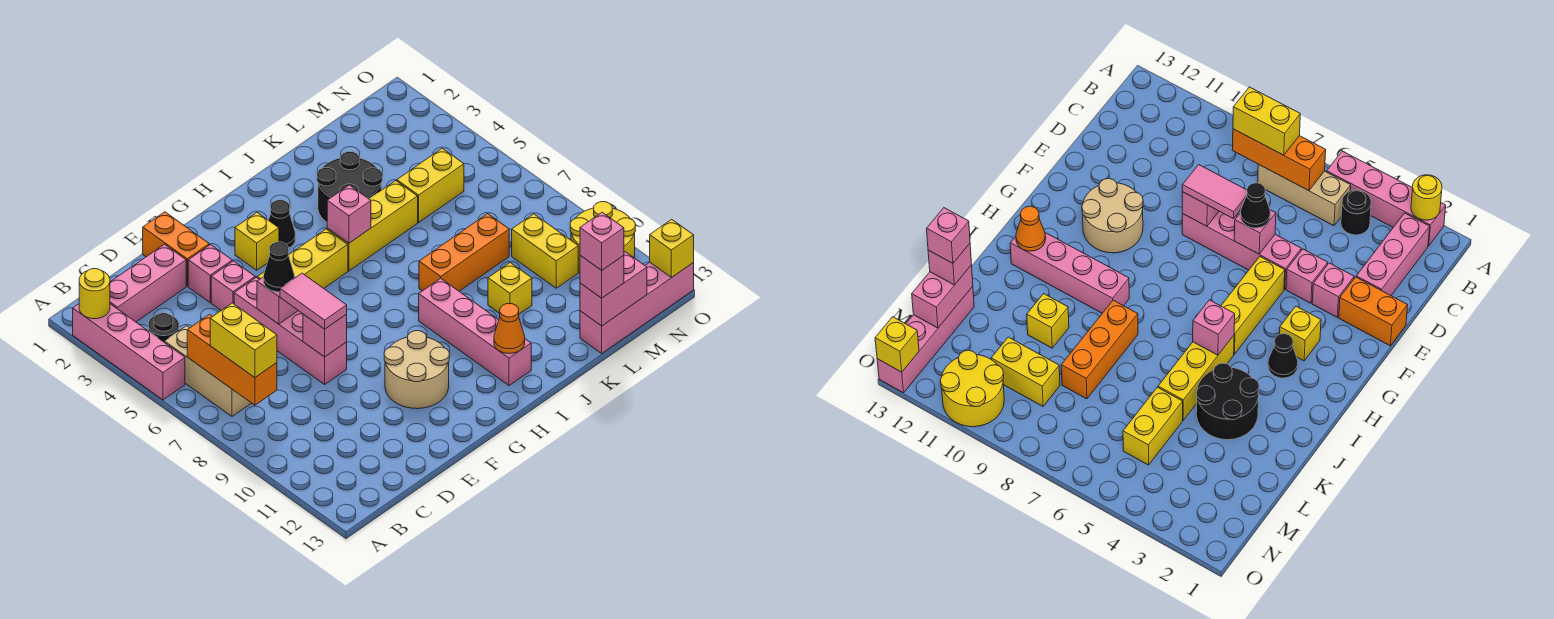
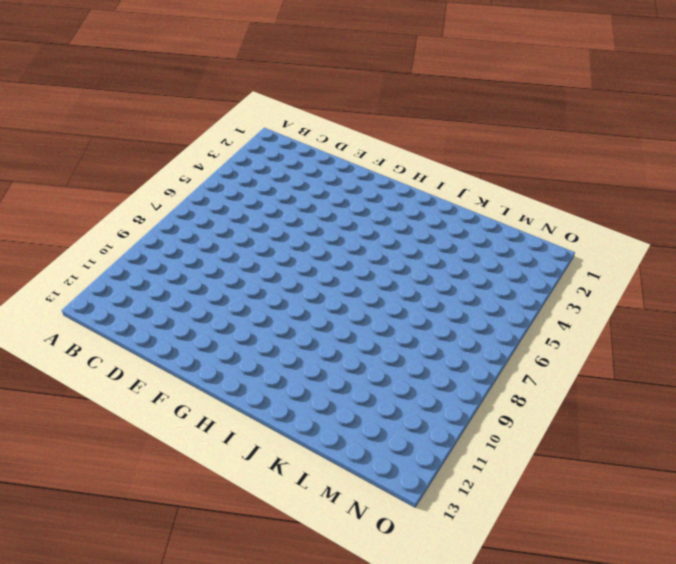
none -> pink 1x4 brick [73,304,185,400]
none -> pink 1x3 brick [110,244,186,322]
none -> black 1x1 round brick [148,313,179,342]
none -> tan 1x3 brick [164,326,251,416]

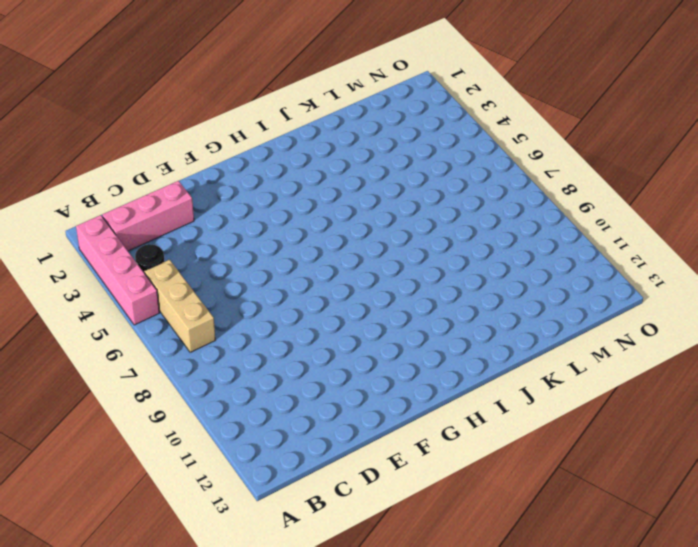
none -> orange 1x2 brick [143,212,209,286]
none -> pink 1x1 brick [188,245,232,303]
none -> pink 1x1 brick [211,261,255,310]
none -> pink 1x4 brick [234,277,347,384]

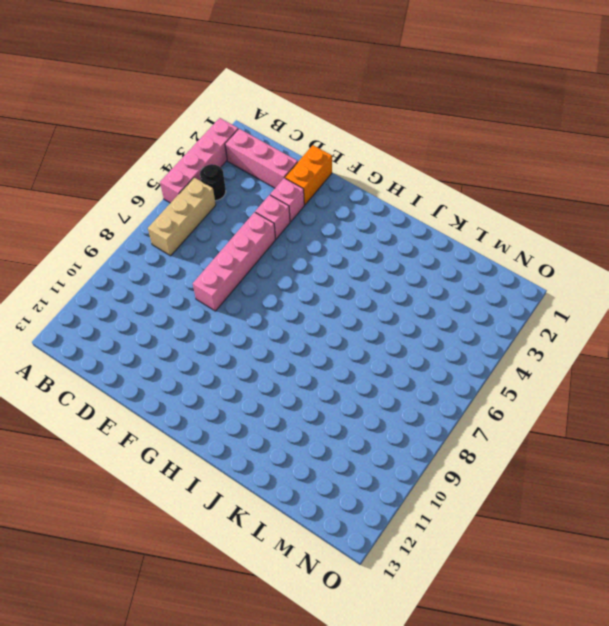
none -> yellow 1x3 brick [257,229,348,288]
none -> tan 2x2 round brick [384,331,449,409]
none -> yellow 1x1 brick [235,212,279,270]
none -> black 1x1 cone [269,200,295,248]

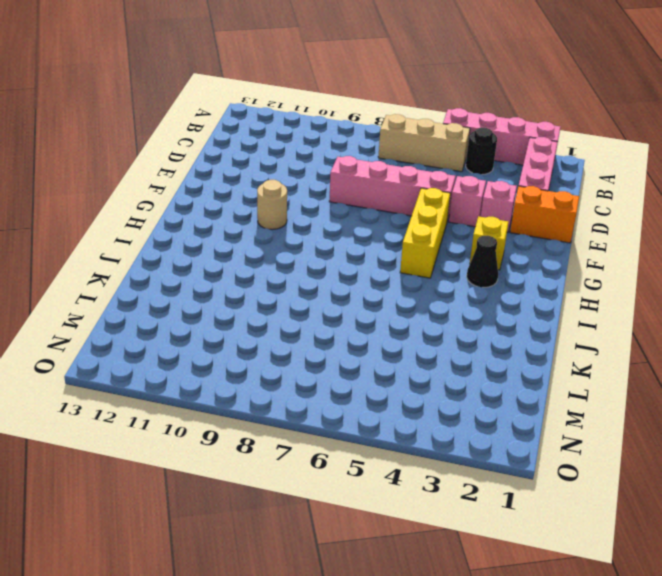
tan 1x1 round brick [257,180,287,229] -> tan 2x2 round brick [384,331,449,409]
none -> yellow 1x3 brick [327,181,418,271]
none -> pink 1x4 brick [419,278,531,386]
none -> black 2x2 round brick [317,152,382,222]
none -> orange 1x3 brick [419,214,509,291]

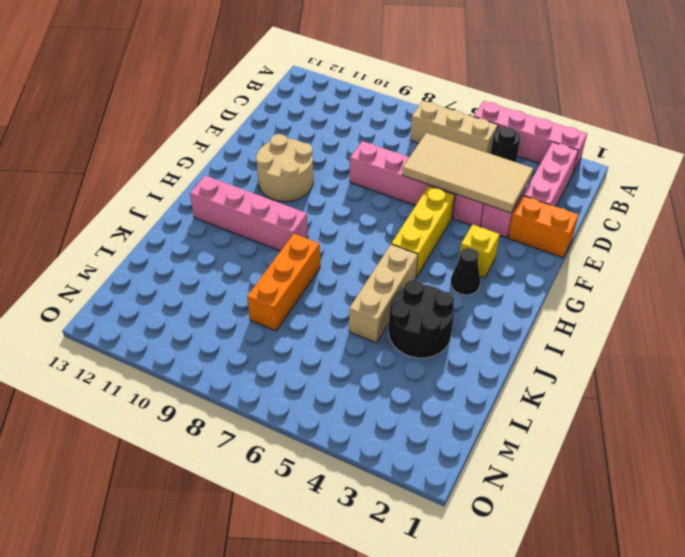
tan 2x4 tile [402,133,533,213] -> pink 1x1 brick [257,277,298,324]
tan 1x3 brick [349,244,418,343] -> yellow 1x3 brick [327,181,418,271]
none -> yellow 1x1 brick [488,263,532,314]
none -> yellow 1x2 brick [397,148,464,222]
none -> pink 1x4 brick [580,262,694,353]
none -> yellow 1x2 brick [512,214,578,288]

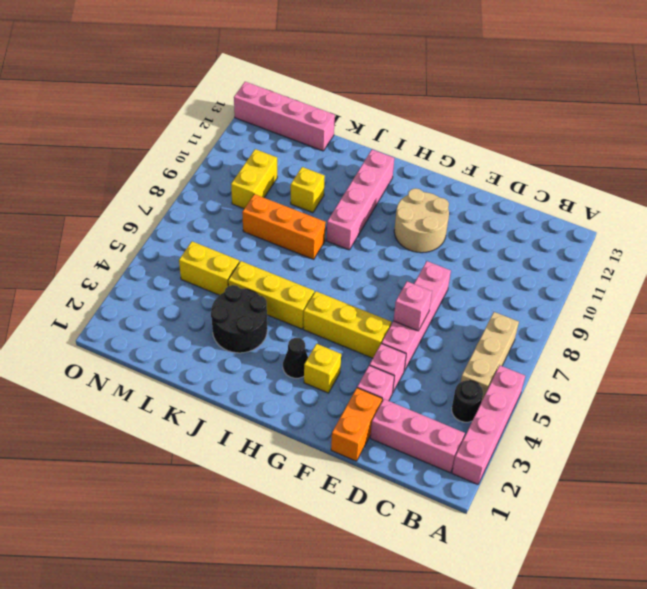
none -> yellow 2x2 round brick [570,202,635,272]
none -> yellow 1x1 round brick [79,269,110,319]
none -> orange 1x3 brick [187,314,277,405]
none -> pink 1x1 brick [303,314,347,357]

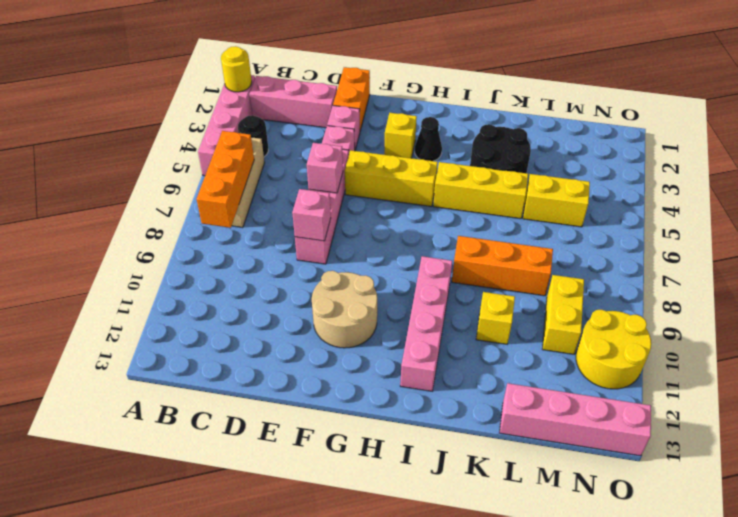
none -> pink 1x1 brick [327,185,371,243]
none -> orange 1x1 cone [494,304,525,353]
none -> pink 1x2 brick [580,252,647,326]
none -> yellow 1x1 brick [650,219,694,277]

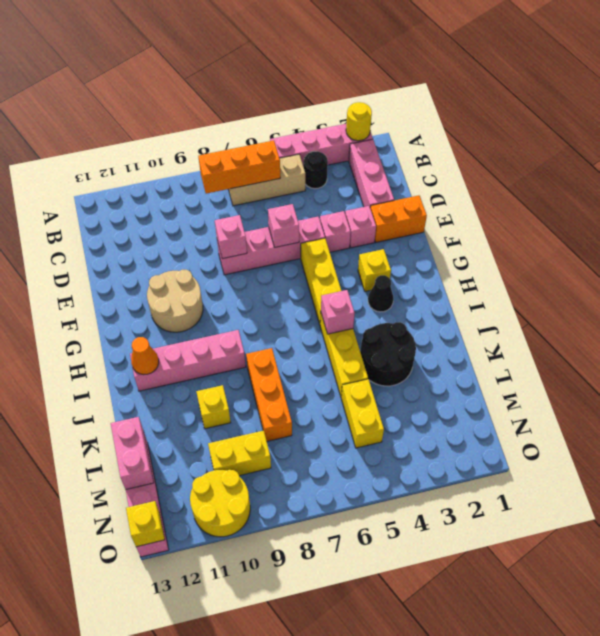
none -> yellow 1x2 brick [210,303,277,378]
none -> black 1x1 cone [264,242,294,292]
none -> pink 1x2 tile [280,273,347,329]
none -> pink 1x1 brick [580,255,624,298]

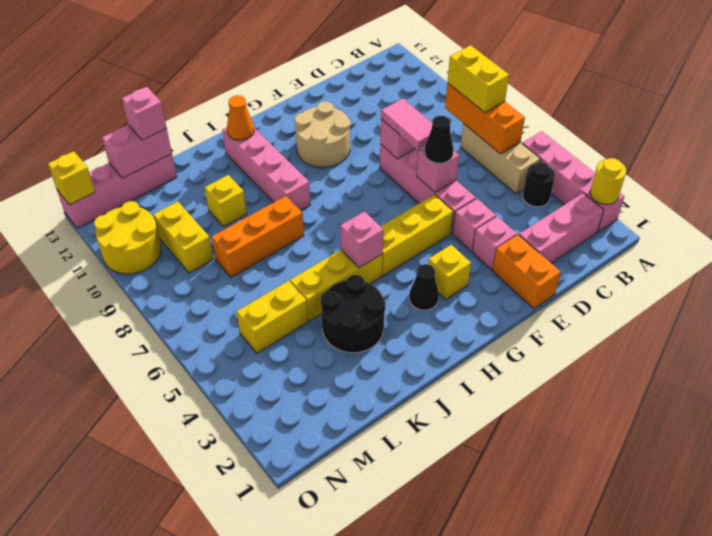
none -> pink 1x1 brick [580,212,624,270]

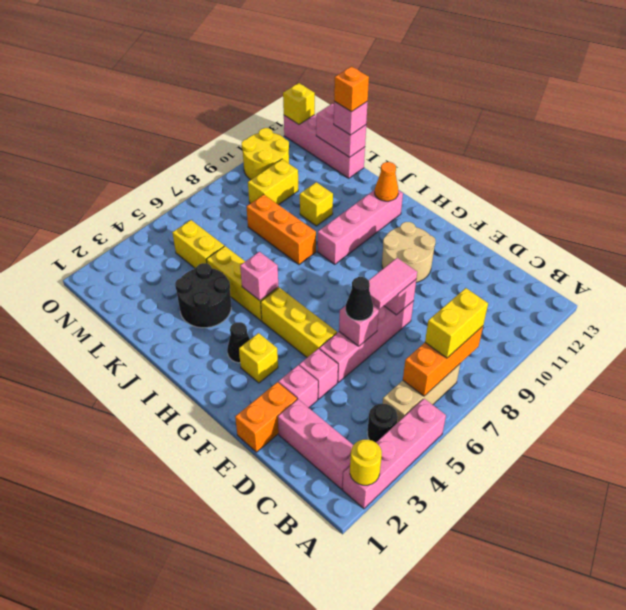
orange 1x1 brick [334,66,369,112] -> pink 1x1 brick [580,212,624,270]

